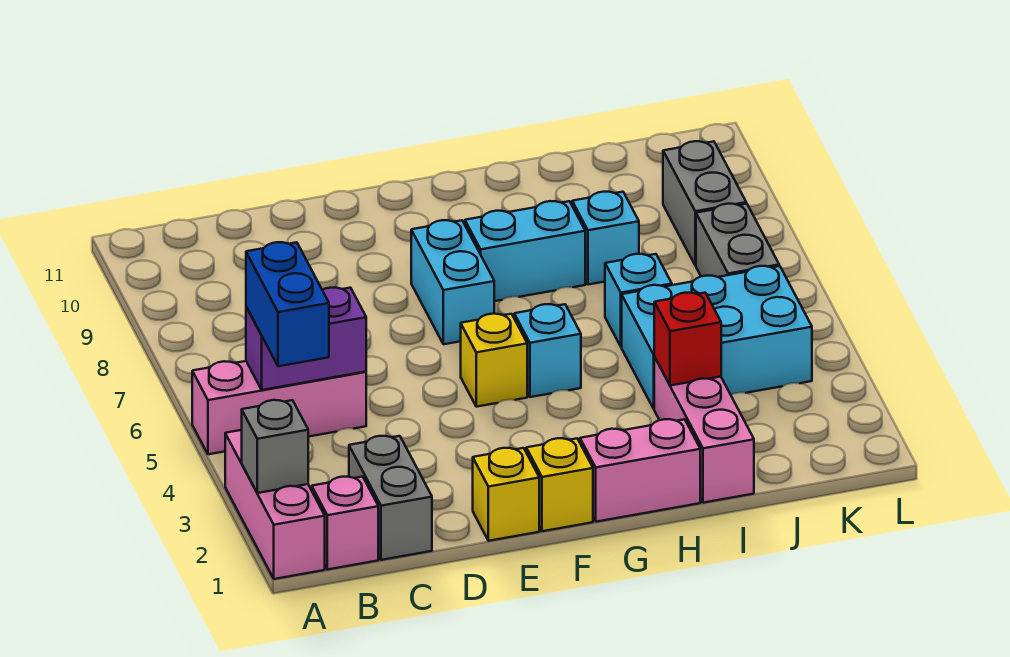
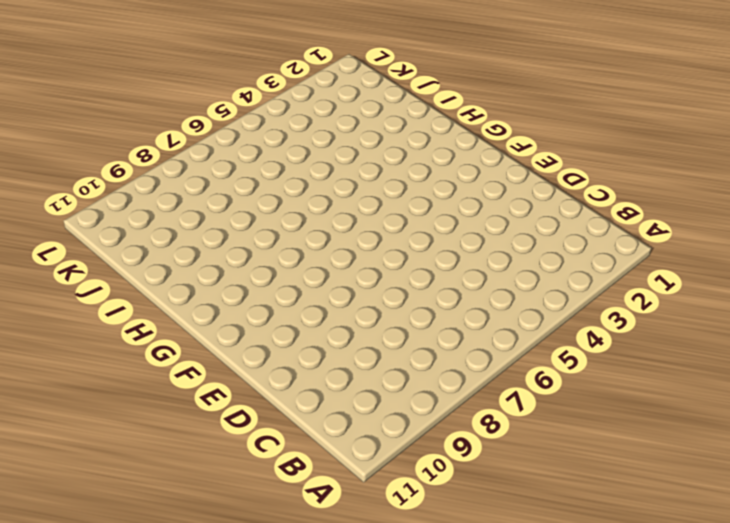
none -> pink 1x3 brick [225,430,325,579]
none -> pink 1x3 brick [192,361,366,454]
none -> pink 1x1 brick [312,477,378,569]

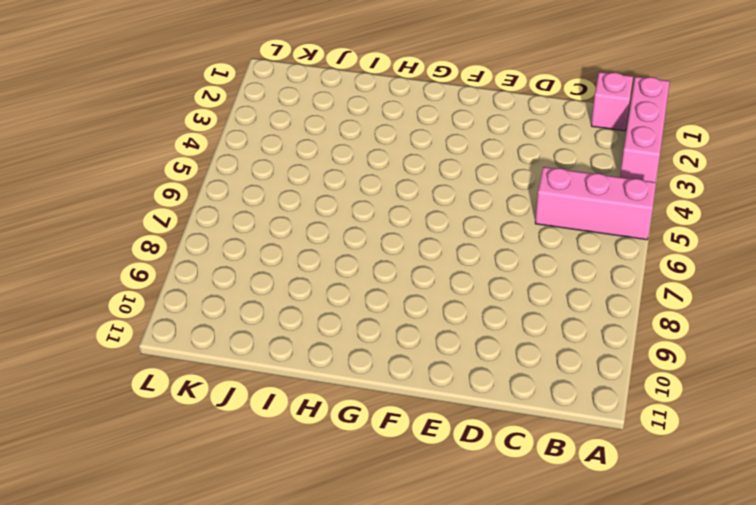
none -> grey 1x2 brick [349,436,432,560]
none -> yellow 1x1 brick [473,448,539,541]
none -> yellow 1x1 brick [526,438,593,531]

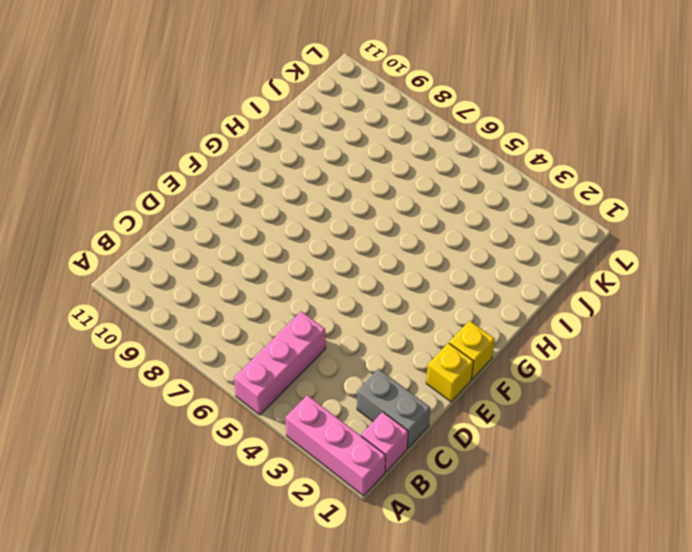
none -> yellow 1x1 brick [461,314,527,407]
none -> cyan 1x2 brick [411,220,494,344]
none -> pink 1x2 brick [580,419,700,522]

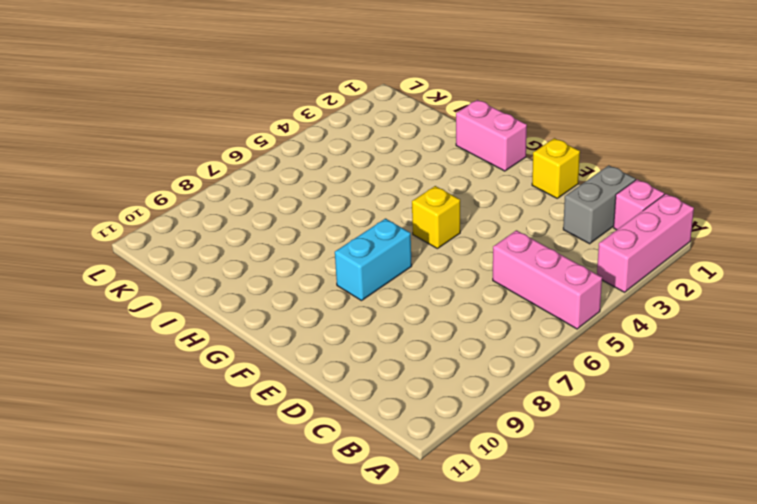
none -> yellow 1x1 brick [526,438,593,531]
none -> cyan 1x1 brick [514,304,581,397]
none -> cyan 1x2 brick [465,201,585,301]

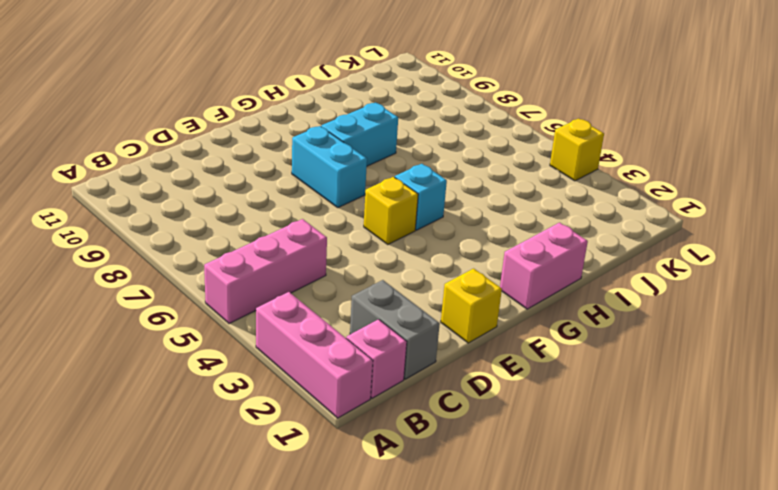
yellow 1x1 brick [550,119,604,181] -> yellow 1x1 brick moved to [526,438,593,531]
none -> pink 1x3 brick [654,357,754,503]
none -> cyan 2x3 brick [622,266,812,409]
none -> cyan 1x1 brick [605,254,672,347]

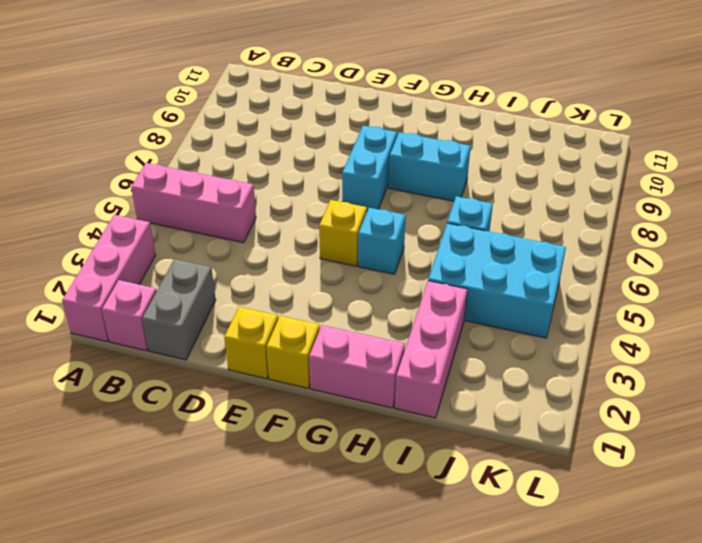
none -> cyan 1x1 brick [572,192,639,285]
none -> grey 1x2 brick [696,204,779,277]
none -> grey 1x2 brick [663,141,746,265]

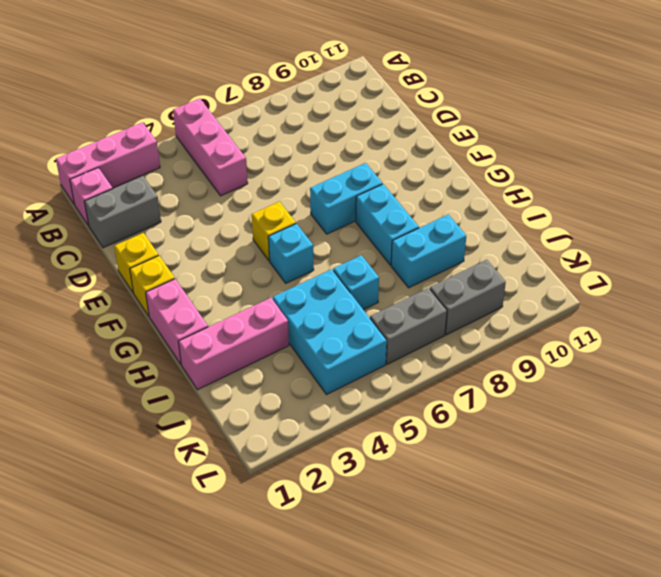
cyan 1x2 brick [391,215,466,288] -> cyan 1x1 brick [572,192,639,285]
none -> grey 1x1 brick [242,400,308,493]
none -> purple 1x2 brick [246,288,366,390]
none -> red 1x1 brick [654,293,721,386]

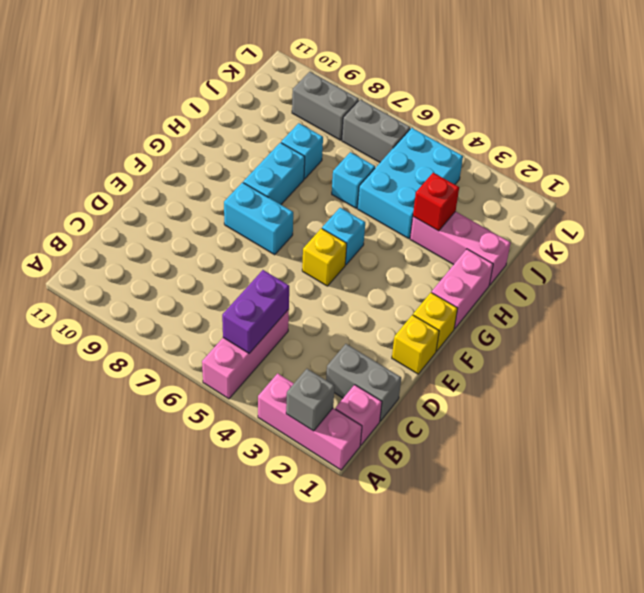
none -> blue 1x2 brick [246,242,329,366]

